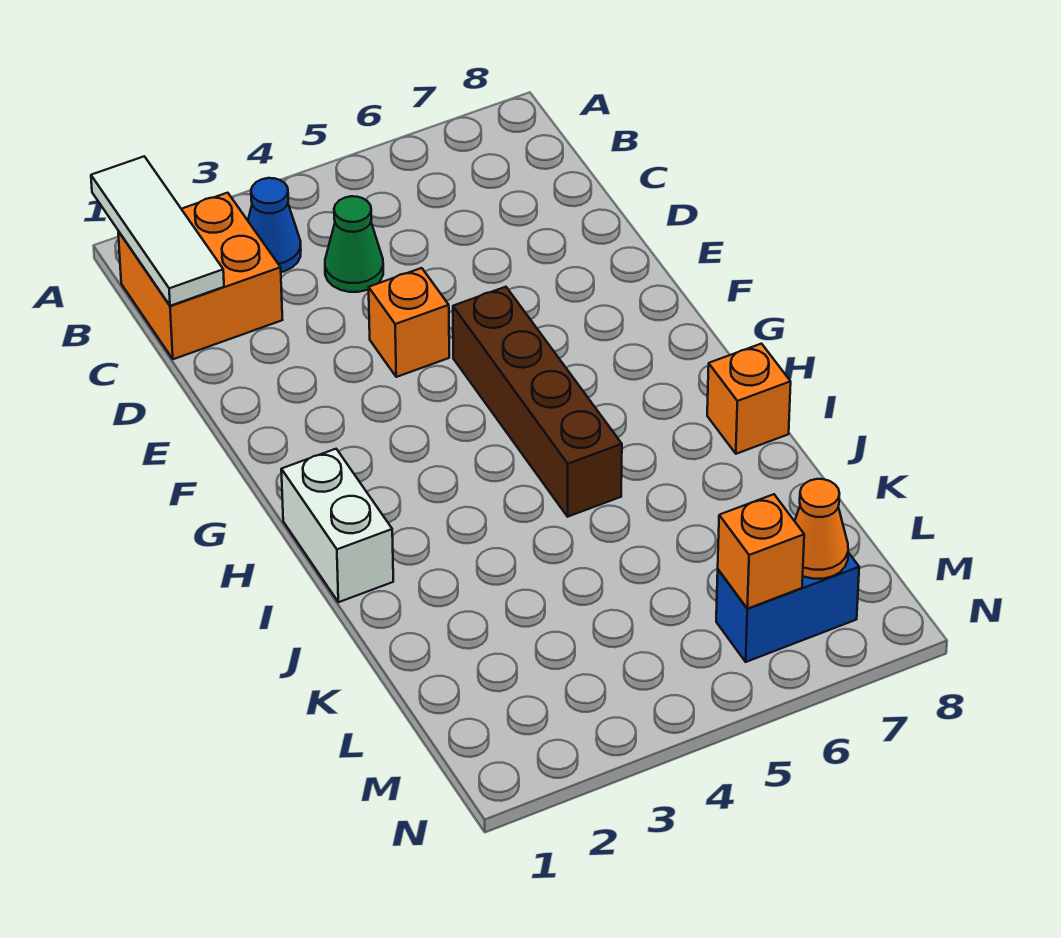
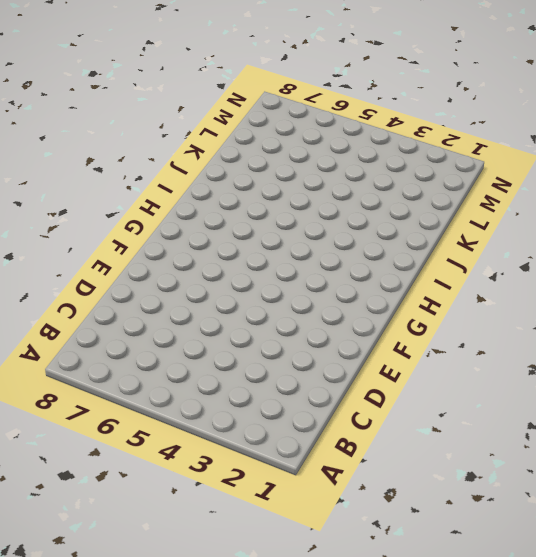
none -> orange 2x2 brick [118,193,282,359]
none -> blue 1x1 cone [248,178,301,272]

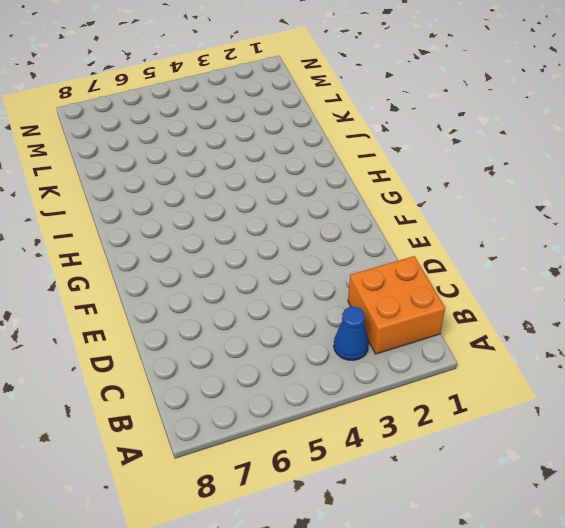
none -> green 1x1 cone [325,196,383,292]
none -> orange 1x1 brick [369,268,449,377]

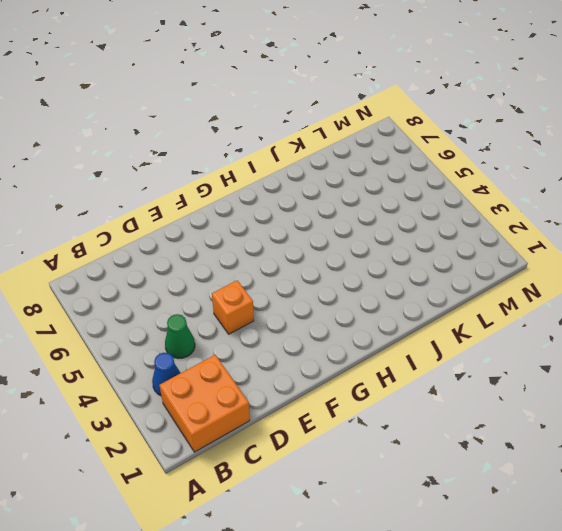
none -> brown 1x4 brick [453,287,622,517]
none -> white 1x2 brick [281,449,393,602]

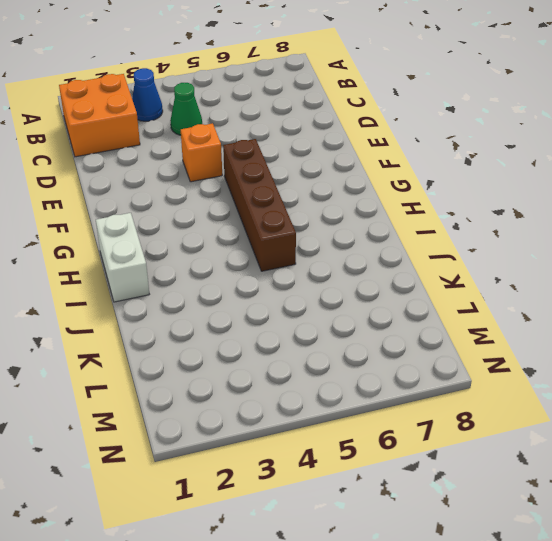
none -> orange 1x1 brick [707,344,791,454]
none -> blue 1x2 brick [716,553,859,662]

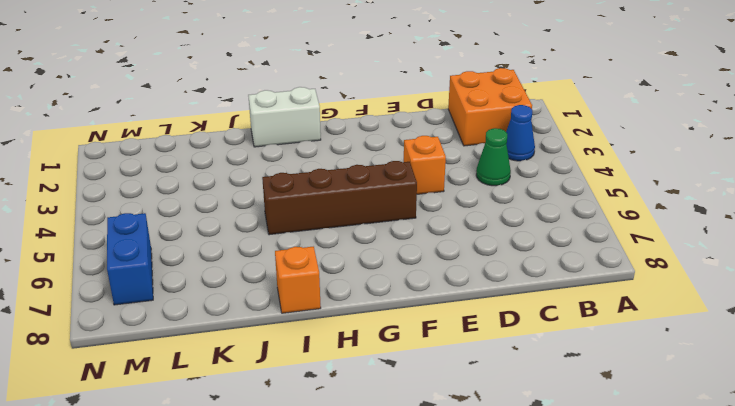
none -> white 1x3 tile [91,156,224,306]
none -> orange 1x1 brick [718,494,804,609]

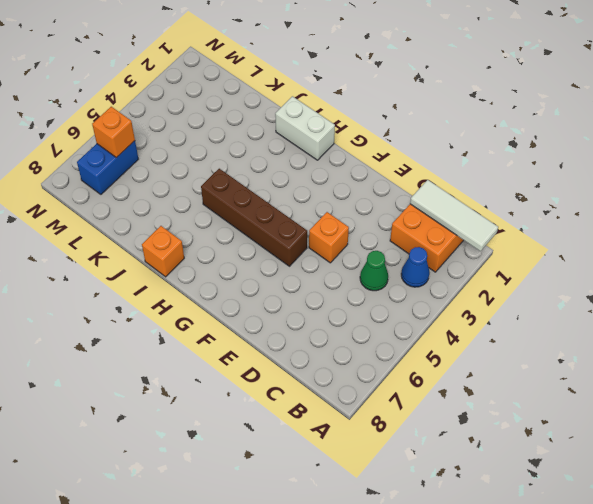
none -> orange 1x1 cone [795,479,848,579]

